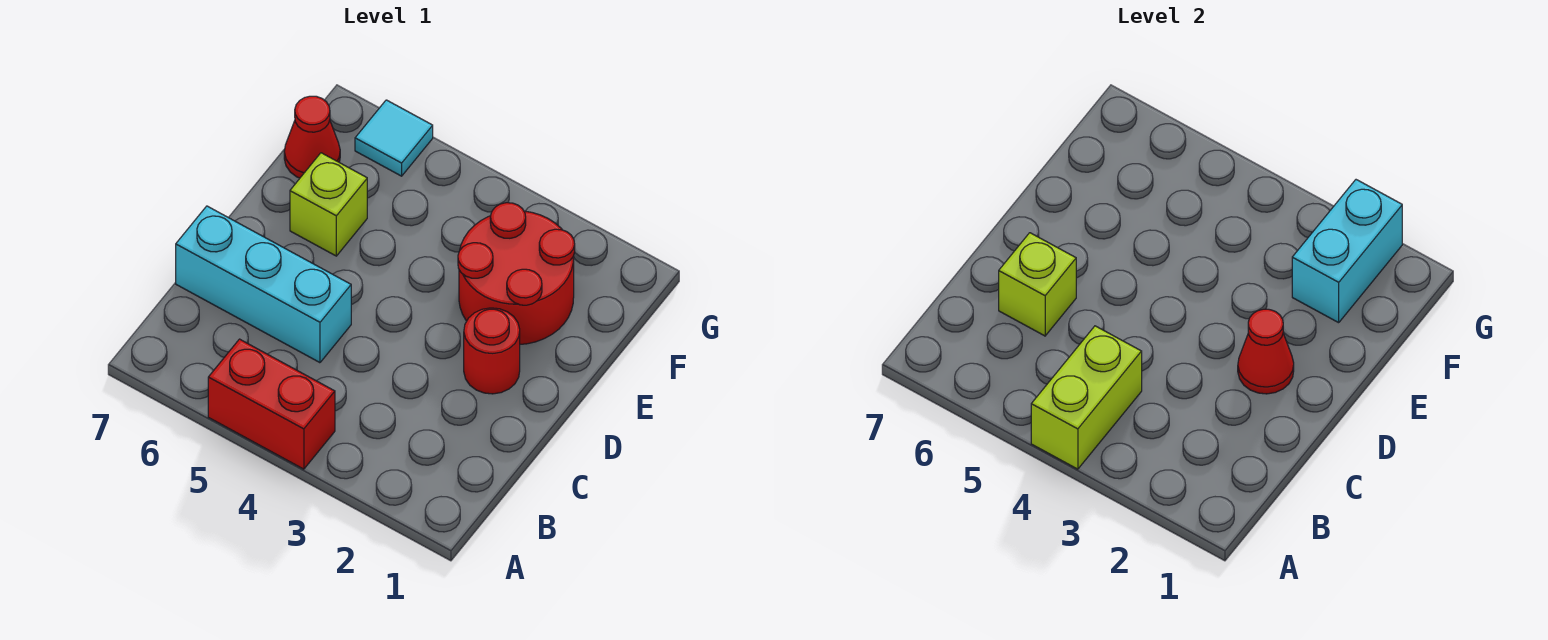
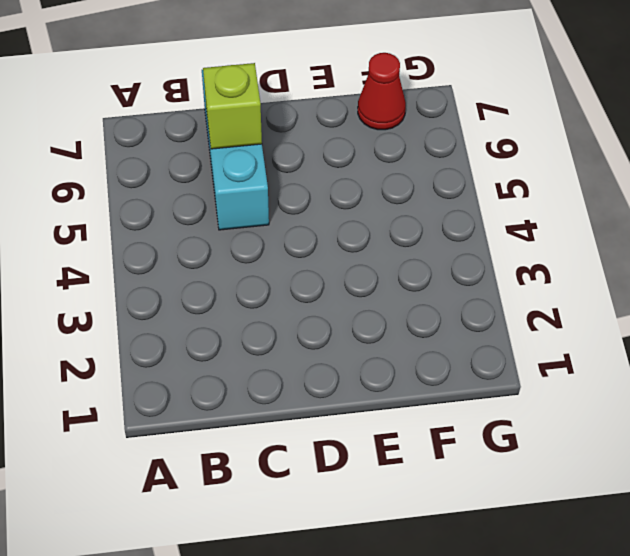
none -> red 1x2 brick [208,339,335,469]
none -> red 1x1 round brick [464,308,520,394]

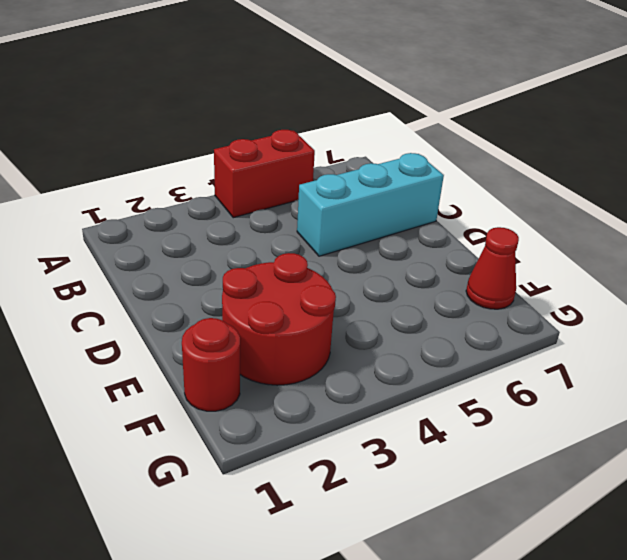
red 1x1 round brick [182,318,240,411] -> red 1x1 round brick moved to [464,308,520,394]
none -> lime 1x1 brick [290,153,367,256]
none -> cyan 1x1 tile [355,100,433,176]

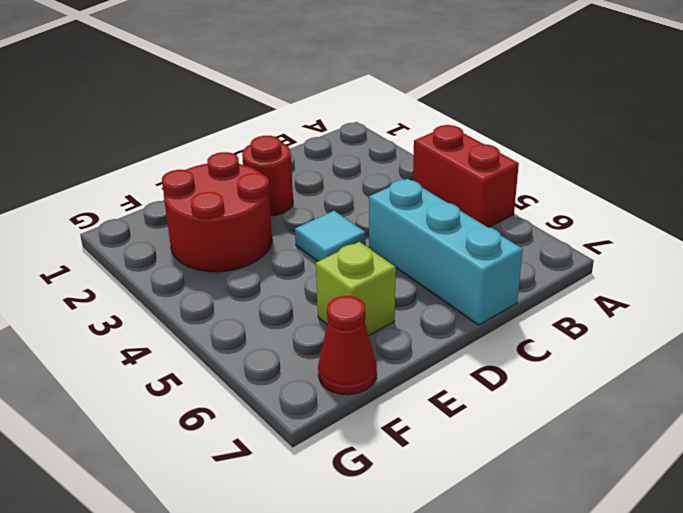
cyan 1x1 tile [295,211,366,261] -> cyan 1x1 tile moved to [355,100,433,176]
none -> lime 1x2 brick [1031,326,1142,469]
none -> lime 1x1 brick [999,233,1076,336]

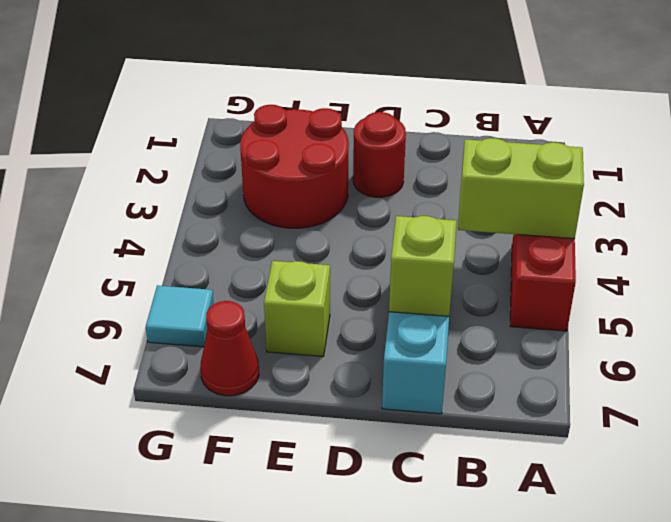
none -> red 1x1 cone [1238,309,1294,394]
none -> cyan 1x2 brick [1292,180,1402,323]

